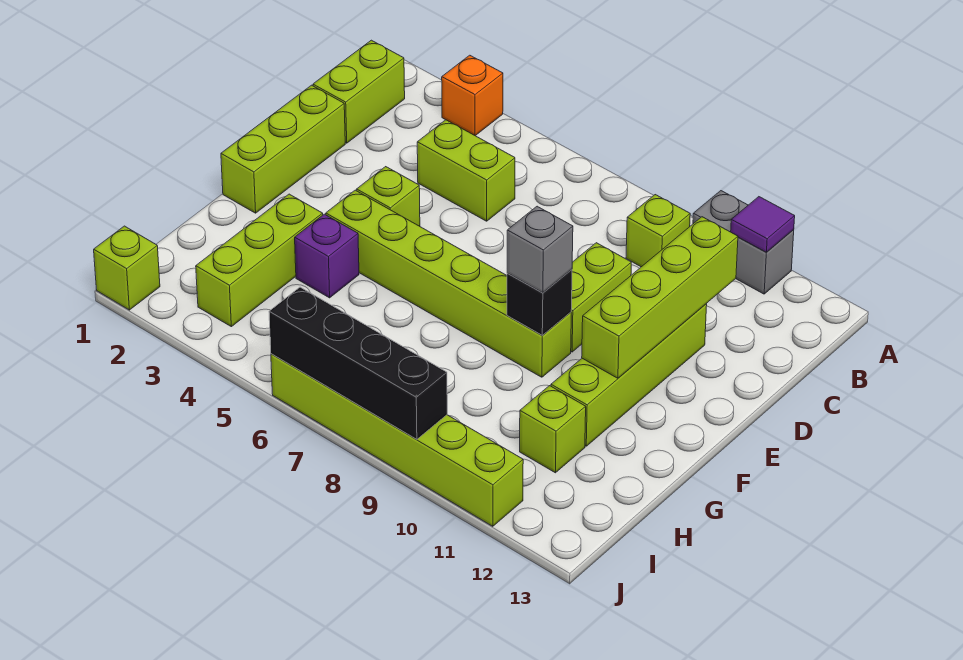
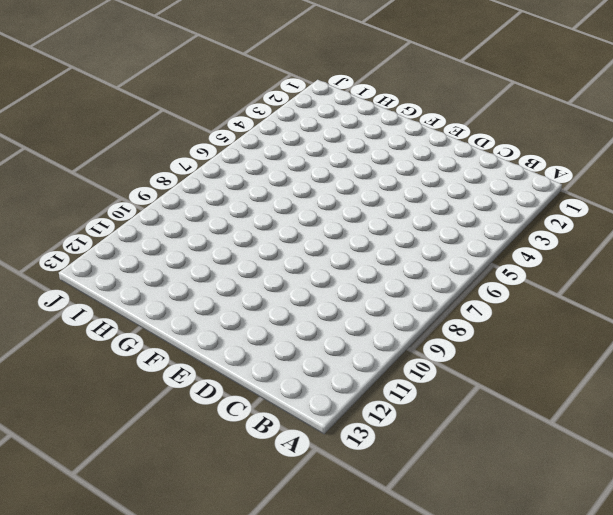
none -> orange 1x1 brick [442,55,503,136]
none -> grey 1x2 brick [693,191,794,294]
none -> lime 1x2 brick [313,40,405,143]

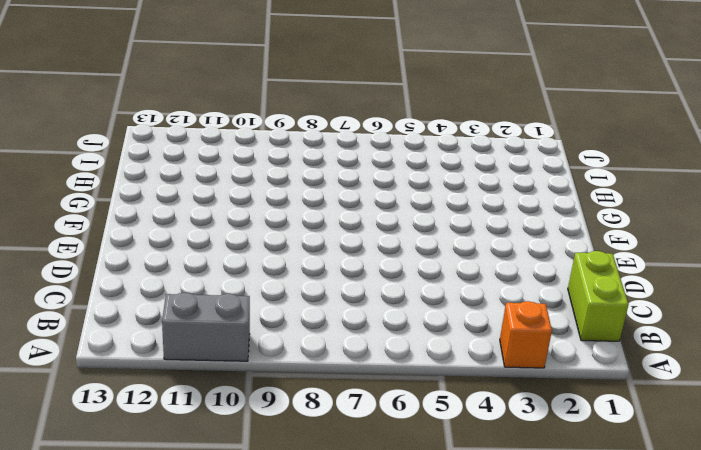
none -> lime 1x1 brick [626,195,690,267]
none -> lime 1x2 brick [417,120,515,221]
none -> lime 1x3 brick [221,85,345,213]

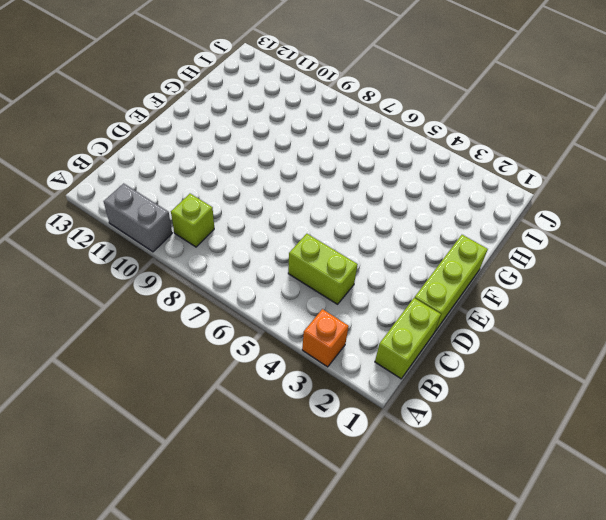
none -> lime 1x2 brick [571,243,631,352]
none -> lime 1x4 brick [551,304,707,446]
none -> lime 1x1 brick [357,167,420,226]

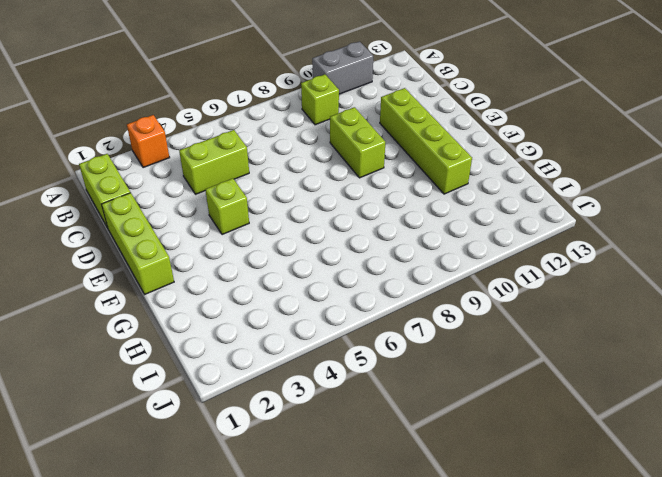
none -> lime 1x6 brick [326,190,571,377]
none -> lime 1x3 brick [196,194,323,327]
none -> purple 1x1 brick [295,214,359,298]

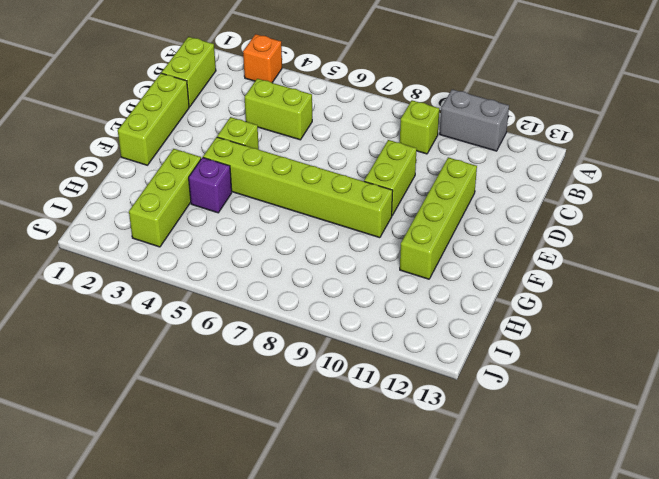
none -> lime 1x1 brick [520,386,586,473]
none -> lime 1x1 brick [94,226,160,310]
none -> lime 1x6 brick [271,354,523,526]

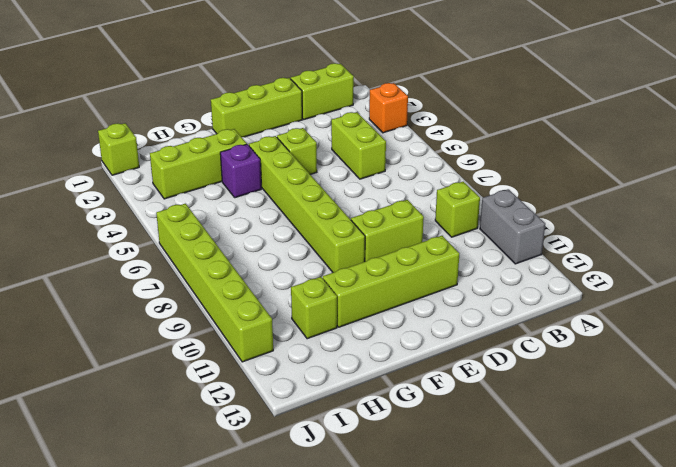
none -> purple 1x1 tile [731,197,795,252]
none -> lime 1x4 brick [582,217,738,378]
none -> black 1x1 brick [507,269,572,335]

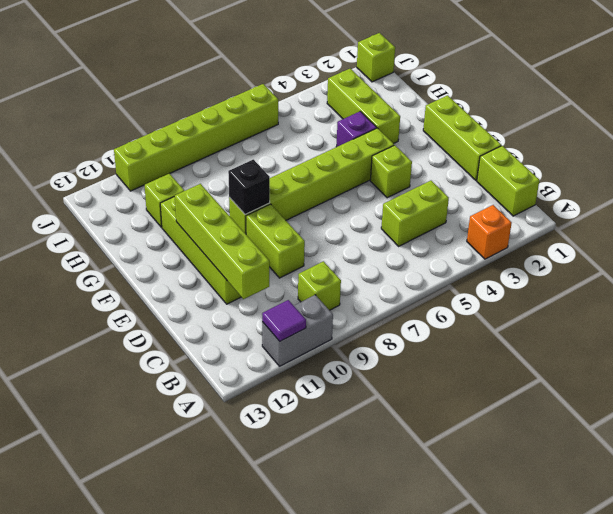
none -> black 1x4 brick [269,287,447,440]
none -> grey 1x1 brick [507,206,573,293]

